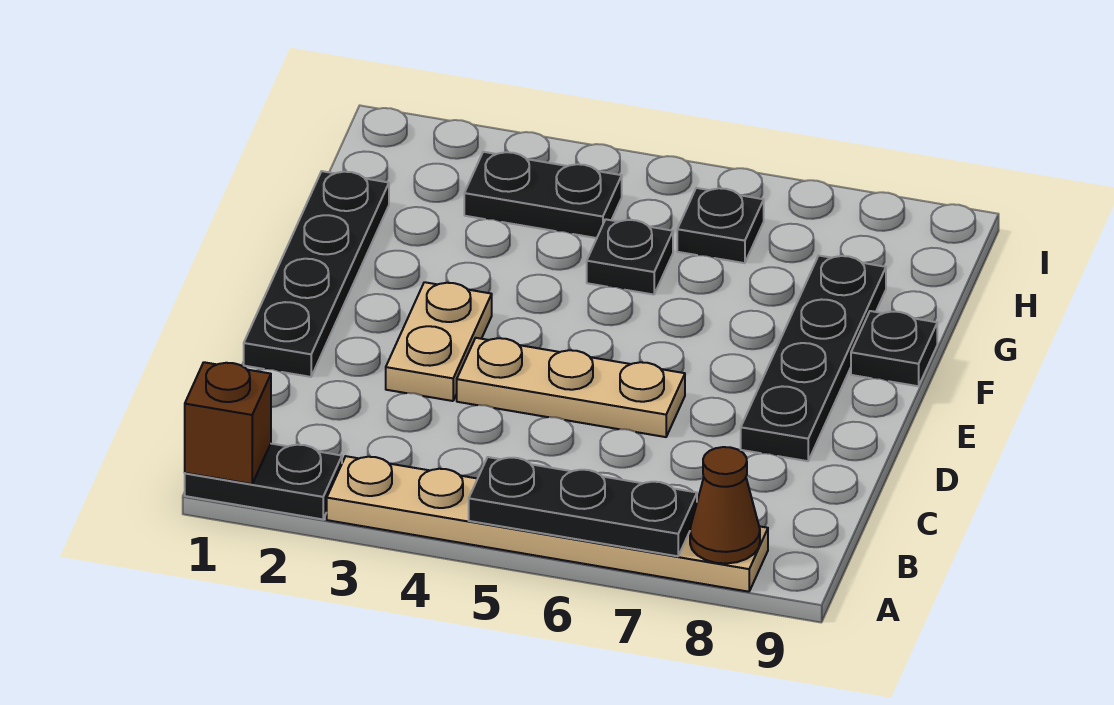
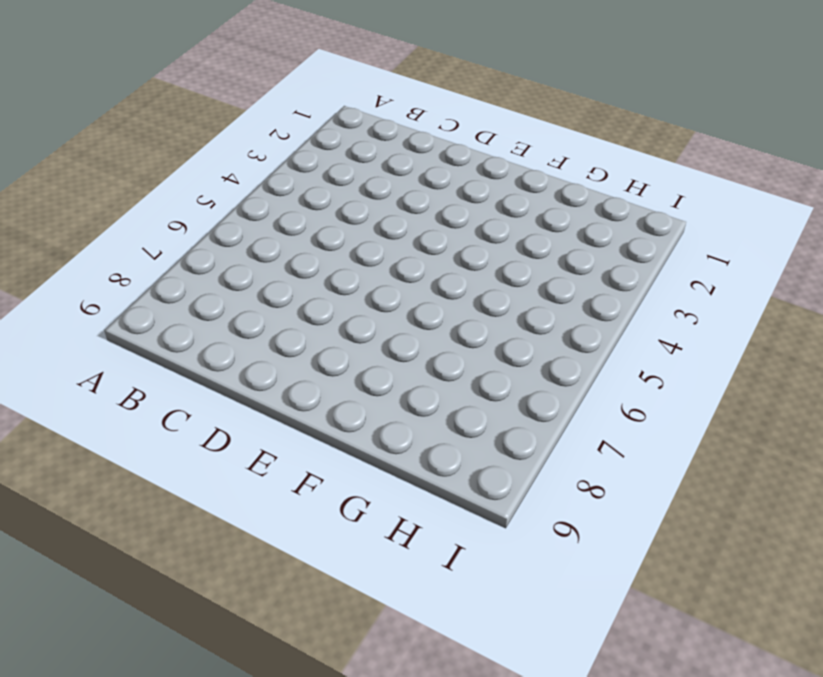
none -> black 1x2 plate [185,444,342,519]
none -> tan 1x6 plate [327,456,768,592]
none -> black 1x4 plate [244,171,389,377]

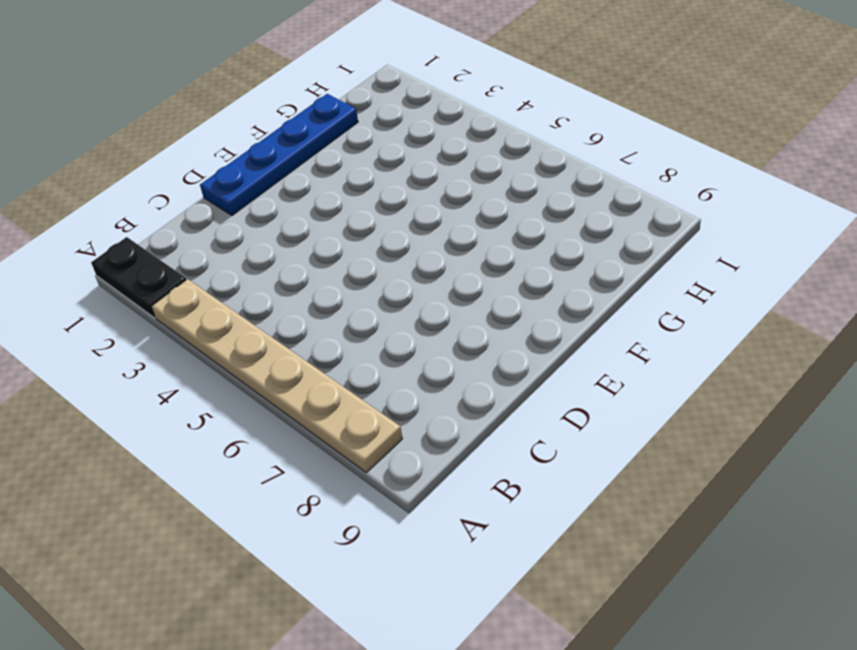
blue 1x4 plate [200,94,358,215] -> black 1x4 plate [244,171,389,377]
none -> tan 1x2 plate [386,282,492,401]
none -> tan 1x3 plate [457,338,685,437]
none -> black 1x4 plate [741,256,886,461]

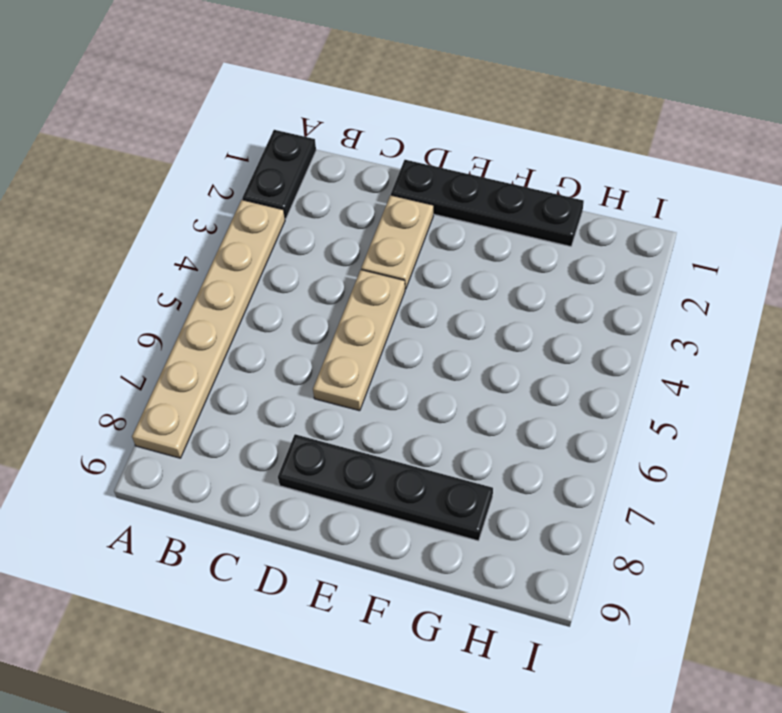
tan 1x2 plate [361,195,433,289] -> tan 1x2 plate turned to [386,282,492,401]
none -> black 1x1 plate [851,311,937,386]
none -> black 1x1 plate [587,219,673,295]
none -> black 1x2 plate [464,152,622,238]

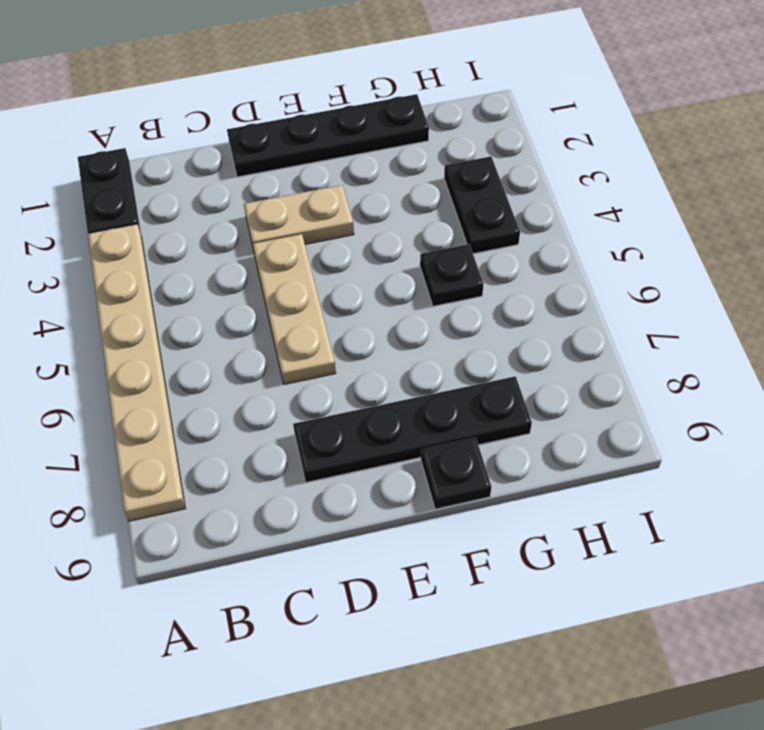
none -> black 1x1 plate [677,188,764,263]
none -> brown 1x1 brick [185,362,271,484]
none -> black 1x3 plate [469,457,697,556]

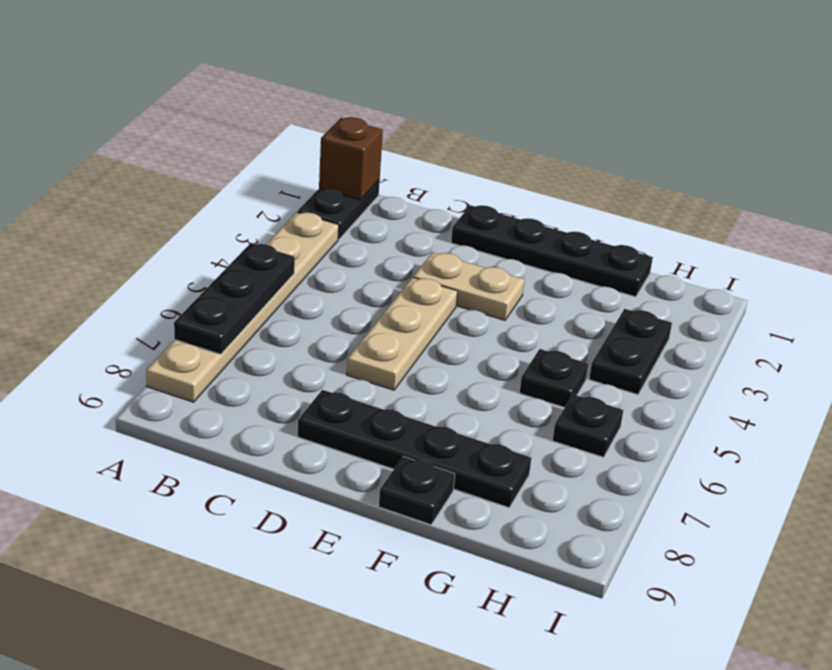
none -> brown 1x1 cone [690,447,760,564]

